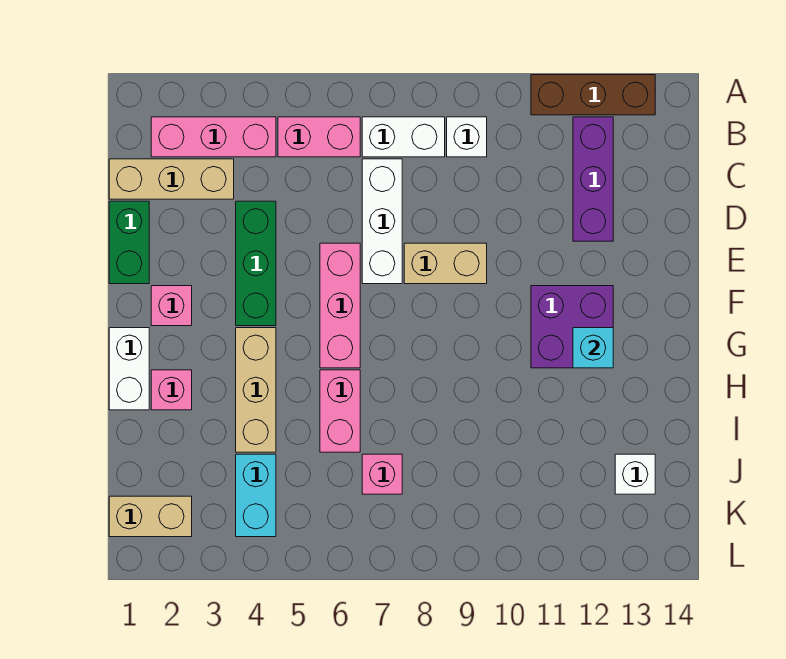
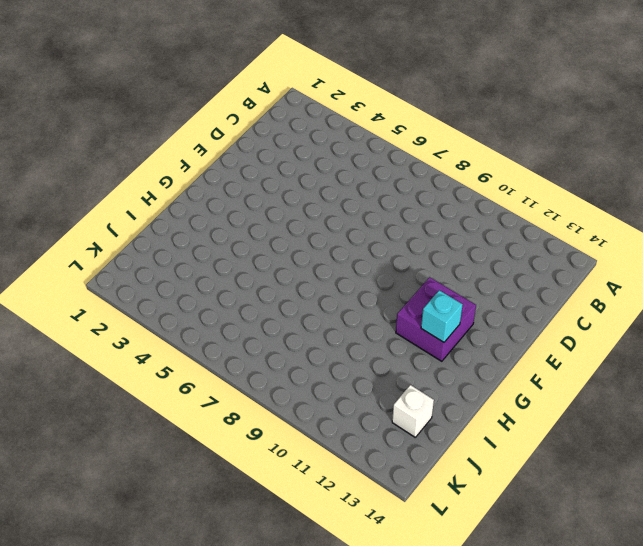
none -> brown 1x3 brick [531,75,655,115]
none -> pink 1x3 brick [151,117,276,157]
none -> pink 1x2 brick [278,117,360,157]

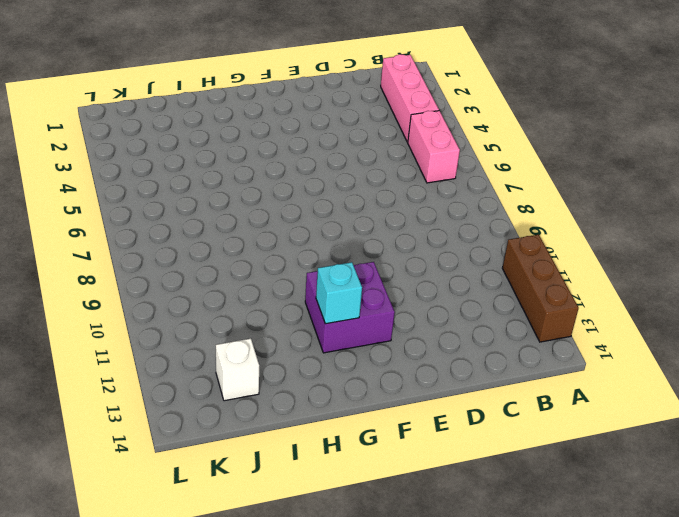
none -> white 1x2 brick [362,117,445,157]
none -> white 1x1 brick [447,117,487,157]
none -> purple 1x3 brick [573,117,613,241]

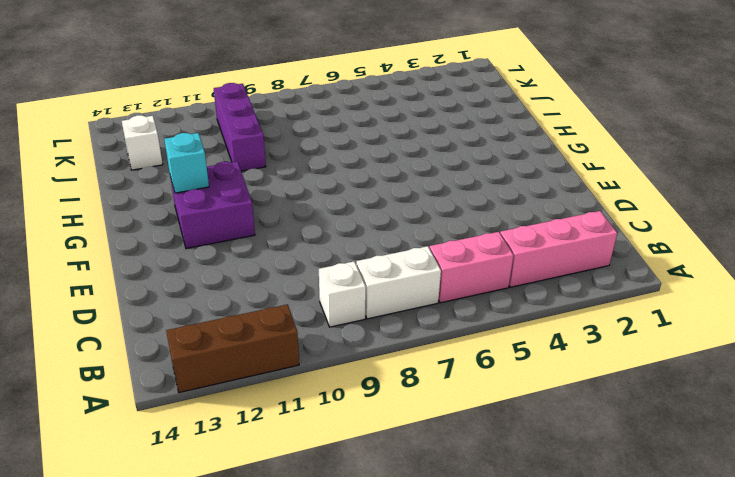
purple 1x3 brick [214,83,266,171] -> purple 1x3 brick moved to [573,117,613,241]
none -> tan 1x3 brick [109,159,234,199]
none -> white 1x3 brick [362,159,402,284]
none -> green 1x2 brick [109,201,149,284]

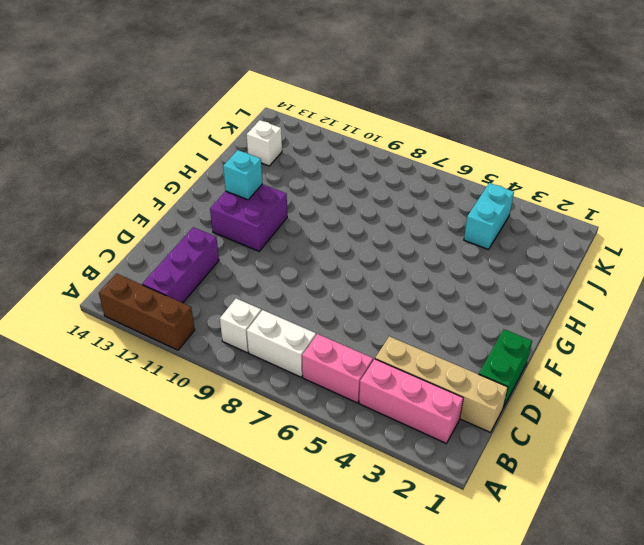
tan 1x4 brick [375,336,508,432] -> tan 1x3 brick [109,159,234,199]
none -> white 1x3 brick [362,159,402,284]
none -> green 1x3 brick [236,201,276,326]
none -> pink 1x3 brick [320,243,360,368]

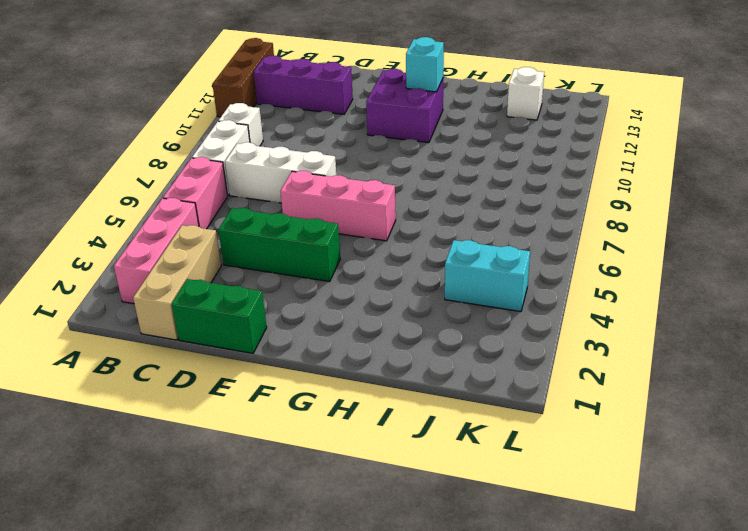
none -> tan 1x2 brick [404,243,487,284]
none -> pink 1x1 brick [151,286,192,326]
none -> white 1x2 brick [109,328,149,410]

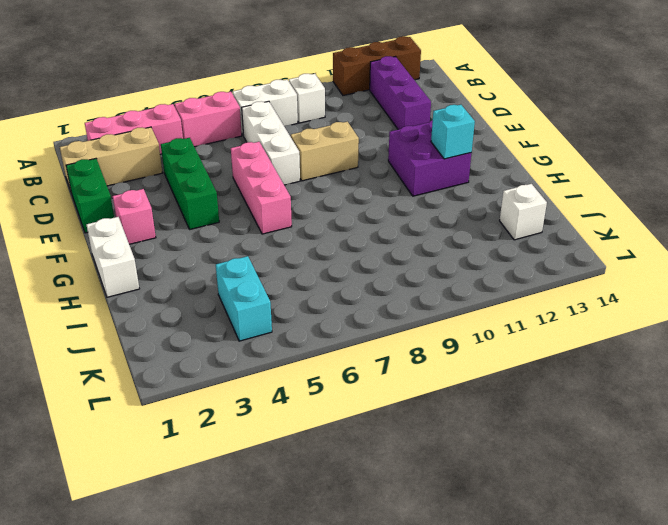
none -> tan 1x3 brick [236,328,276,452]
none -> pink 1x1 brick [151,370,192,410]
none -> pink 1x2 brick [320,370,360,452]

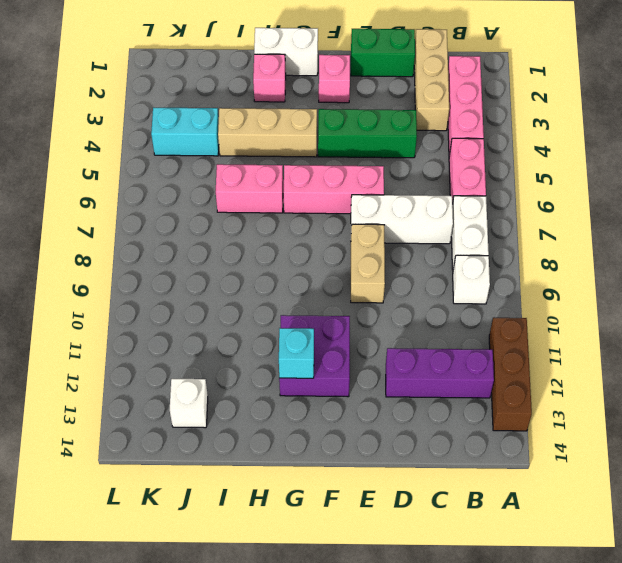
none -> pink 1x1 brick [362,454,402,494]
none -> tan 1x2 brick [109,496,192,537]

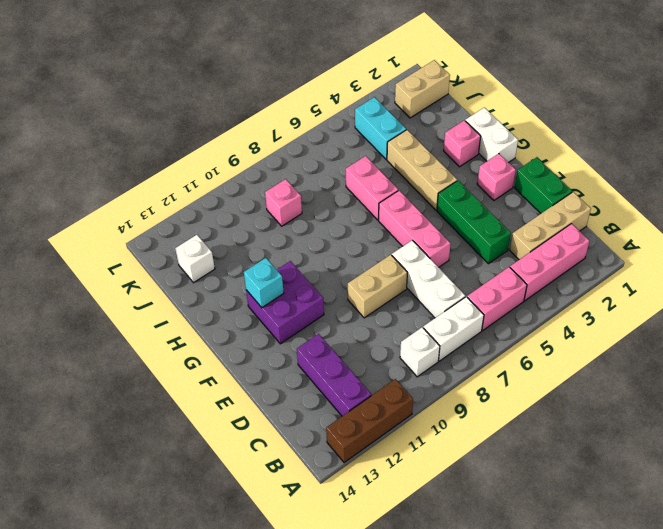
pink 1x1 brick [265,179,302,226] -> pink 1x1 brick moved to [362,454,402,494]

